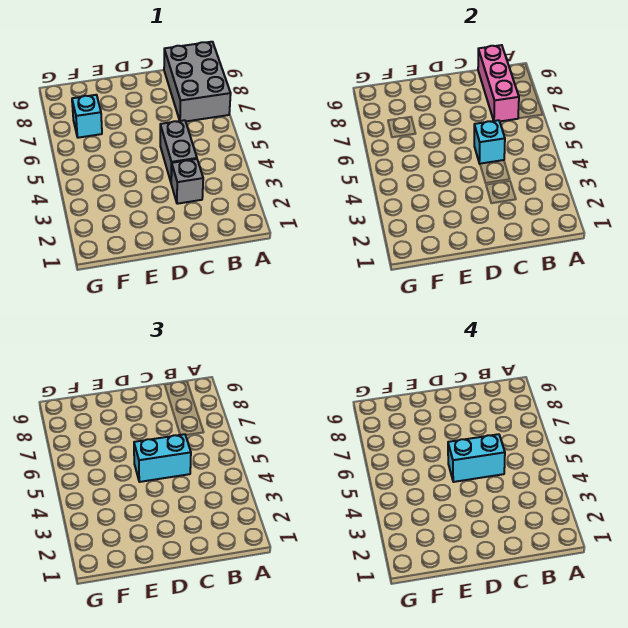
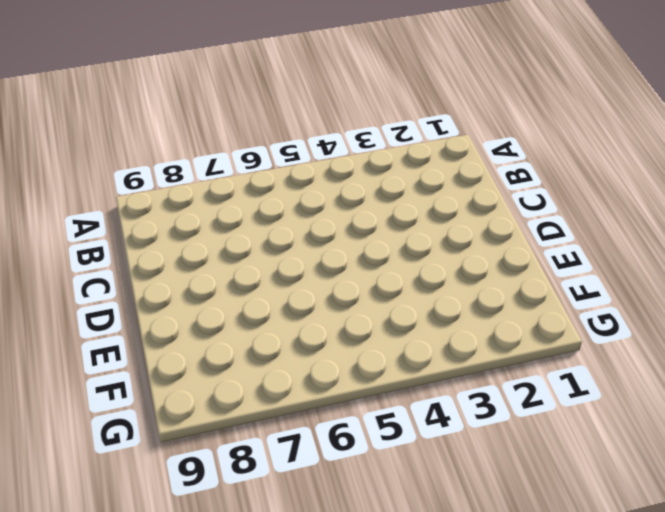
none -> grey 2x3 brick [164,42,231,121]
none -> grey 1x1 brick [171,159,203,204]

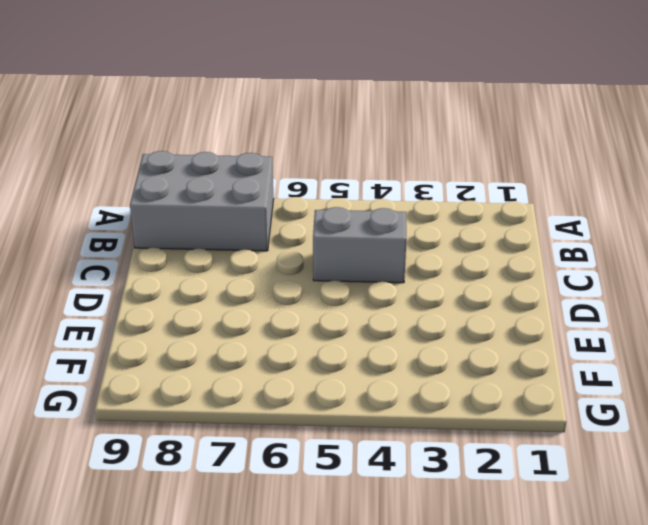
none -> grey 1x1 brick [171,159,203,204]
none -> cyan 1x1 brick [72,95,102,138]

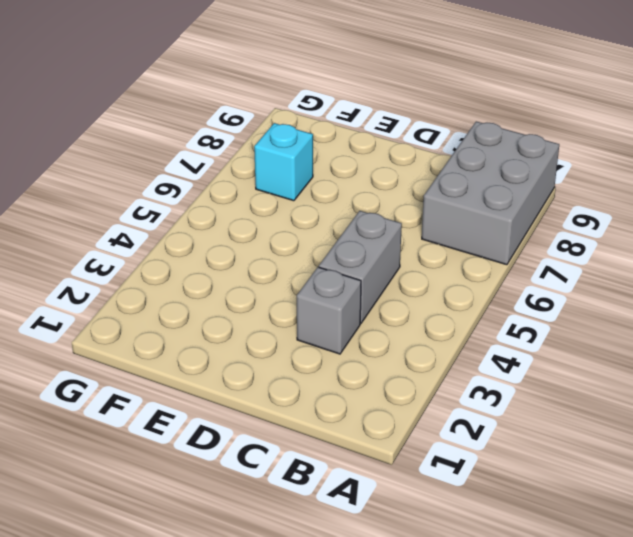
none -> pink 1x3 brick [478,45,519,121]
none -> cyan 1x1 brick [474,120,505,164]

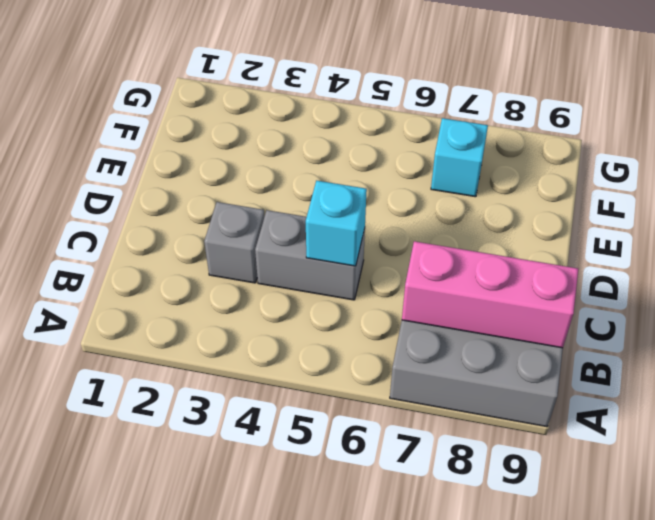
none -> cyan 1x2 brick [134,434,191,482]
none -> cyan 1x2 brick [448,434,505,482]

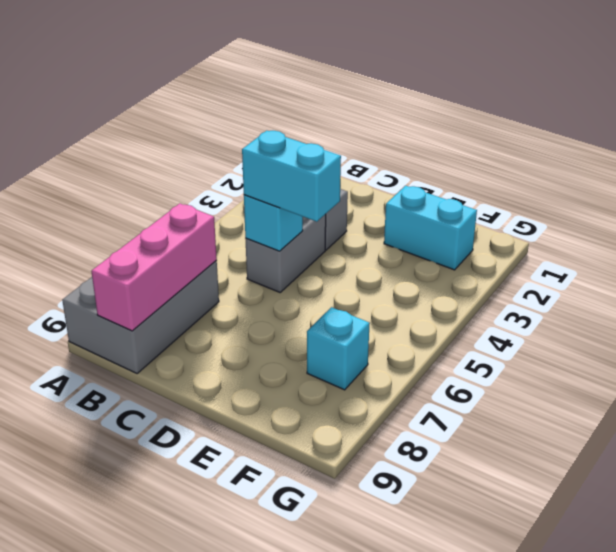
cyan 1x2 brick [384,186,477,270] -> cyan 1x2 brick moved to [448,434,505,482]

